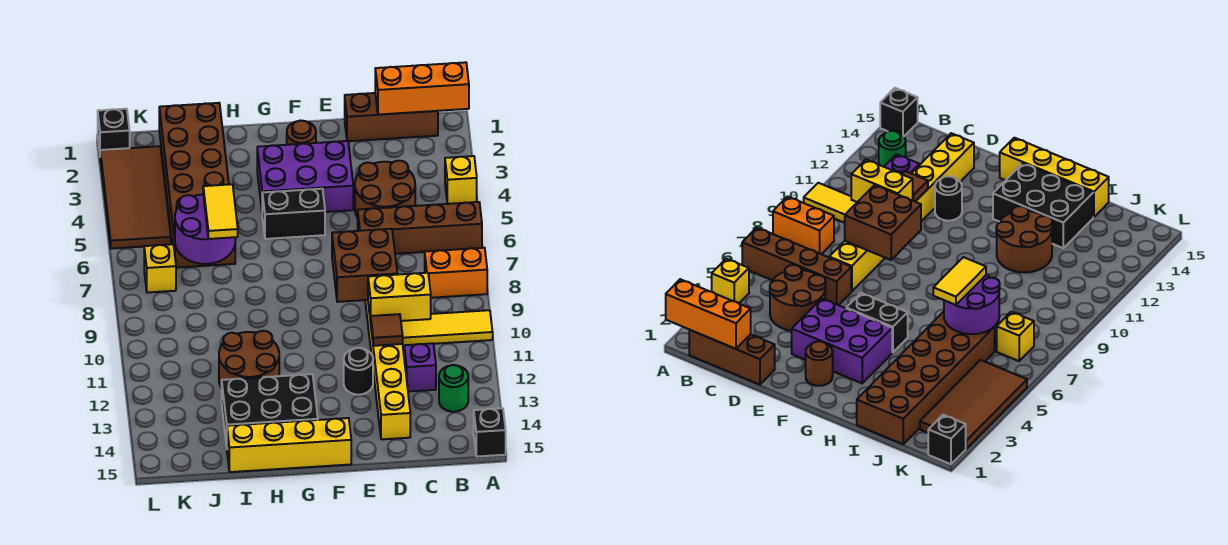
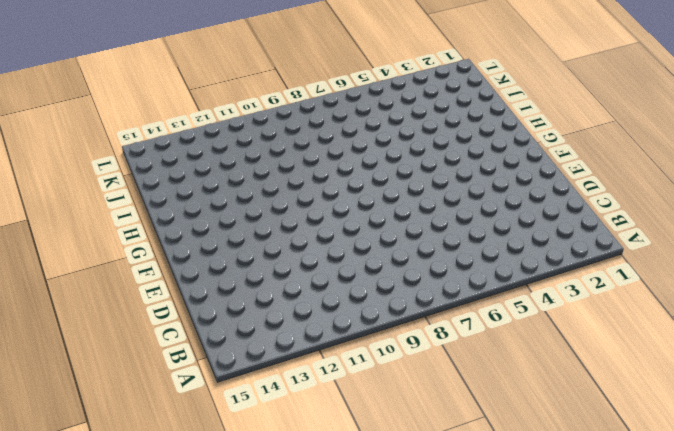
none -> yellow 1x1 brick [445,156,477,204]
none -> brown 1x4 brick [358,202,482,254]
none -> orange 1x2 brick [425,248,487,298]

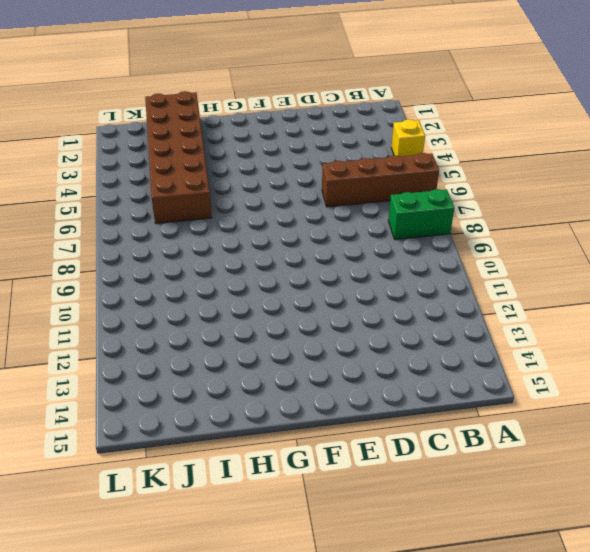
green 1x2 brick [388,189,454,240] -> orange 1x2 brick [425,248,487,298]
none -> yellow 1x3 tile [401,310,493,346]
none -> black 1x1 brick [474,408,506,457]
none -> brown 1x3 brick [345,93,438,141]

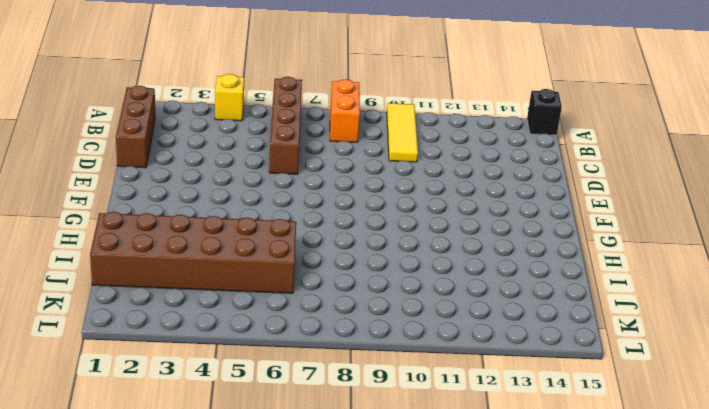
none -> green 1x1 round brick [439,365,468,412]
none -> brown 2x2 round brick [355,161,415,218]
none -> purple 1x1 brick [404,343,436,392]

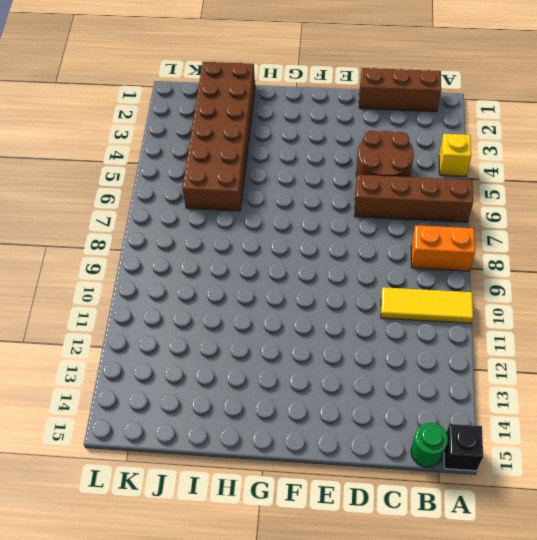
green 1x1 round brick [411,423,448,467] -> green 1x1 round brick moved to [439,365,468,412]
none -> purple 1x1 brick [404,343,436,392]
none -> yellow 1x8 brick [365,300,410,439]
none -> purple 2x3 brick [257,141,353,212]

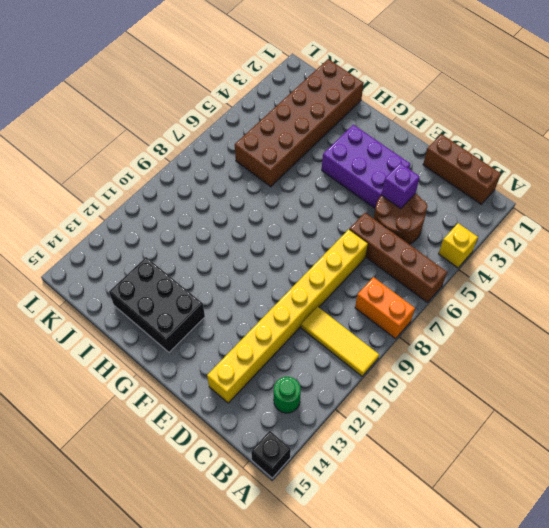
purple 1x1 brick [382,163,420,209] -> purple 1x1 brick moved to [404,343,436,392]
none -> black 1x1 round brick [344,348,373,395]
none -> brown 1x1 round brick [287,121,316,145]
none -> black 1x2 brick [262,189,325,239]

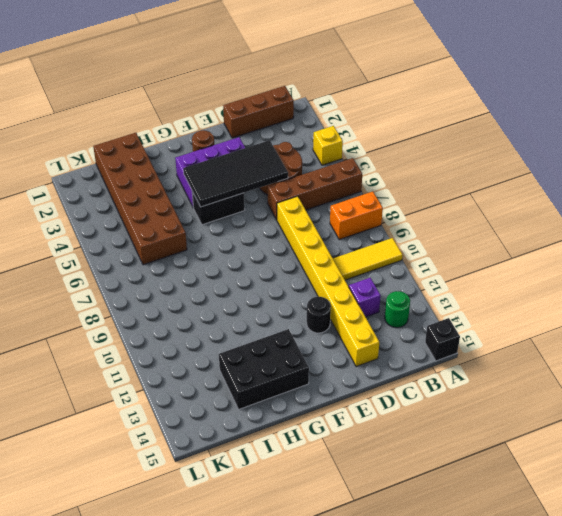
black 2x4 tile [183,140,288,207] -> none
none -> yellow 1x4 brick [227,418,351,472]
none -> brown 2x2 round brick [219,331,279,388]
none -> brown 2x4 tile [100,146,171,249]

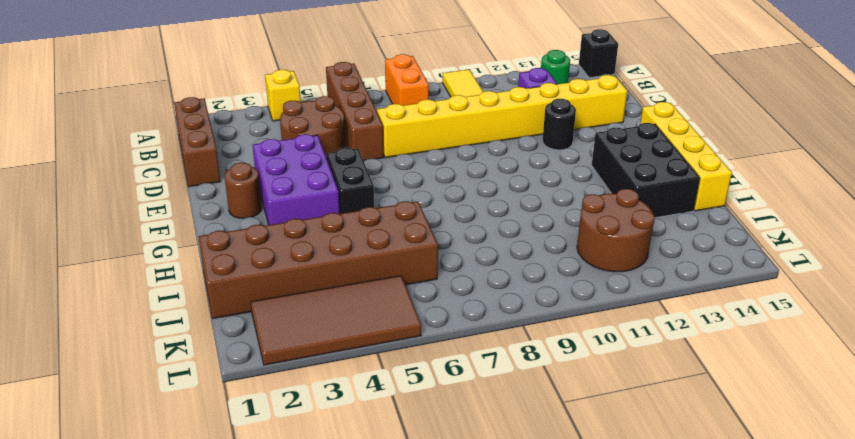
brown 2x2 round brick [577,189,655,272] -> brown 2x2 round brick moved to [219,331,279,388]
none -> yellow 1x1 brick [144,244,176,293]
none -> black 1x1 brick [98,109,130,151]
none -> orange 1x3 brick [375,62,469,115]

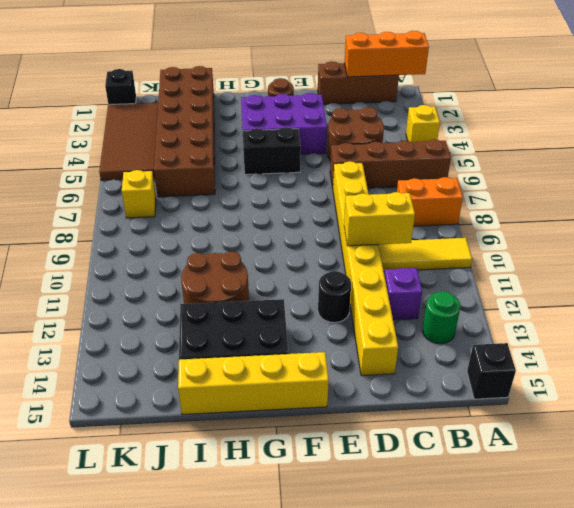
none -> brown 2x2 brick [332,229,397,302]
none -> brown 1x1 tile [371,314,403,346]
none -> purple 2x2 round brick [175,195,235,264]

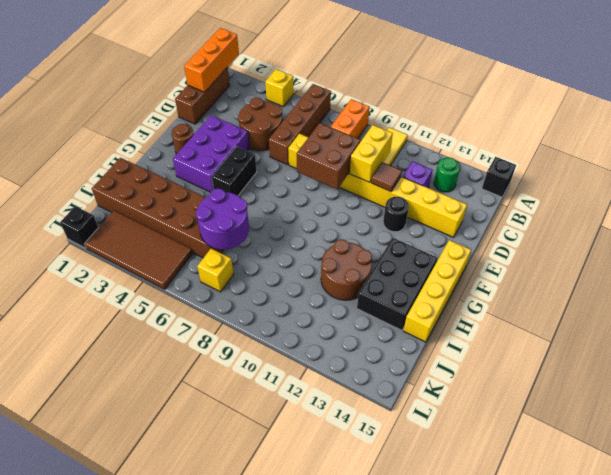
none -> yellow 1x2 tile [203,184,238,239]

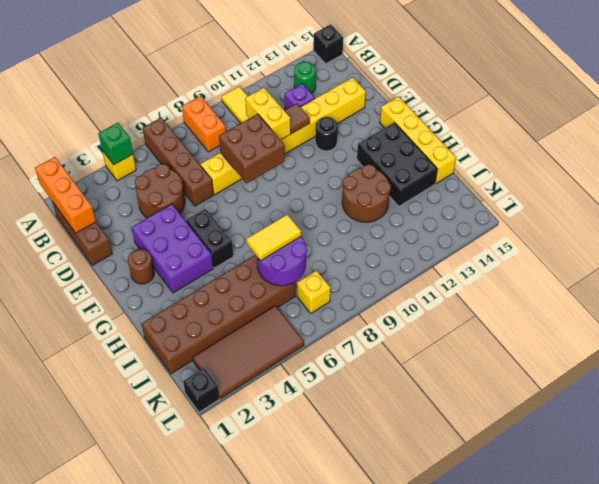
green 1x1 brick [98,123,133,165] -> none

